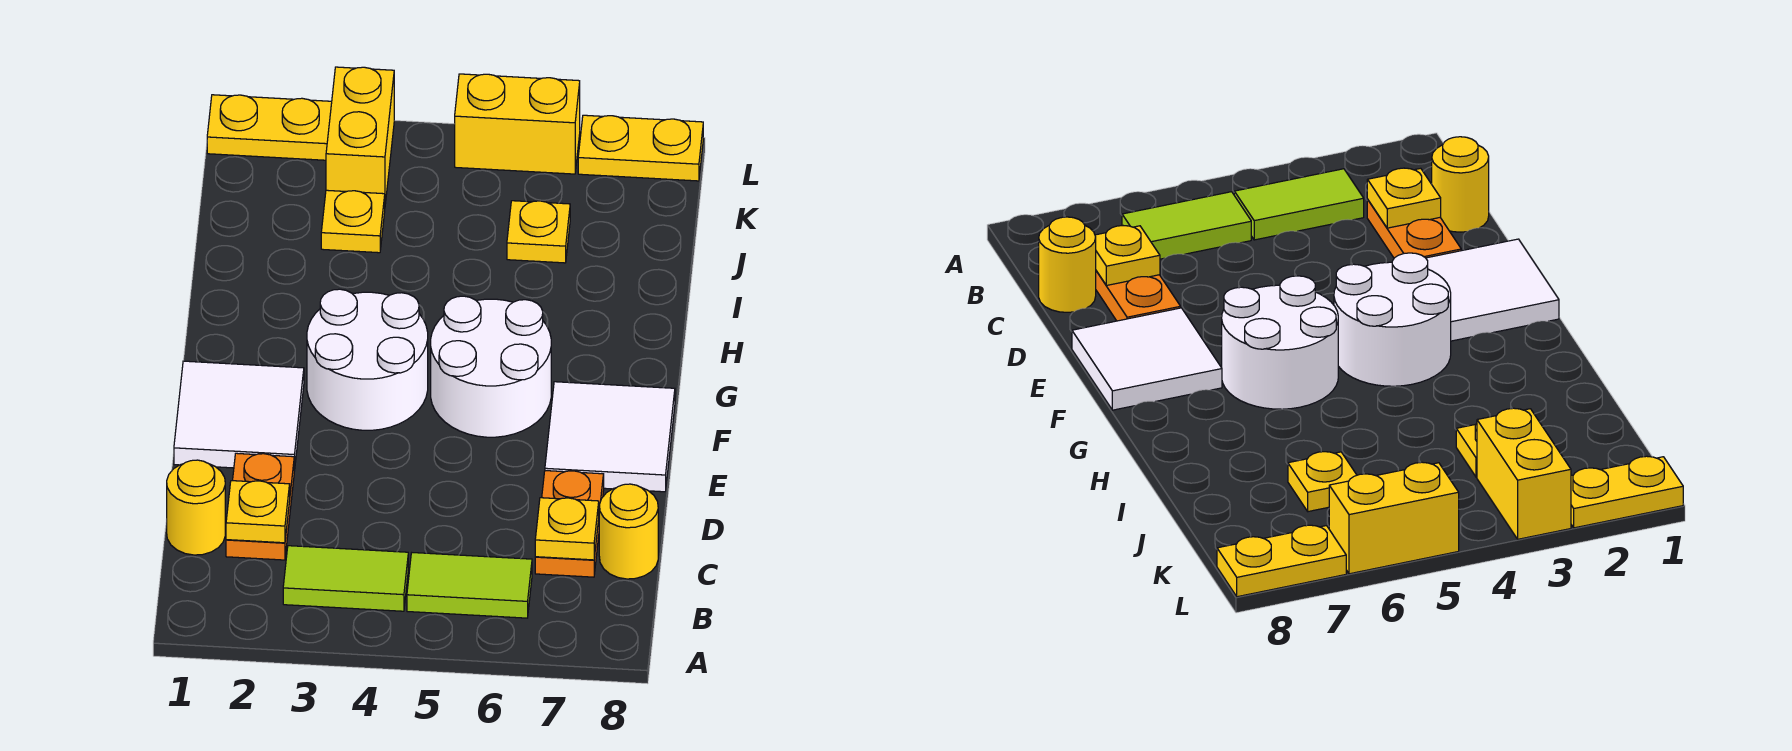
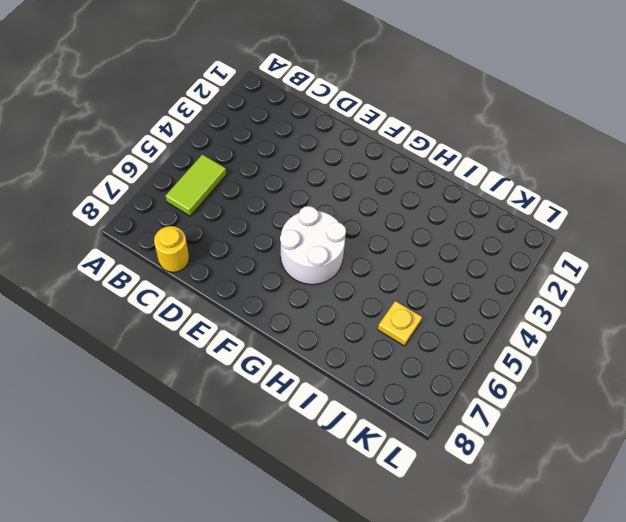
none -> lime 1x2 tile [283,546,408,611]
none -> yellow 1x1 round brick [167,460,225,555]
none -> orange 1x2 plate [226,453,294,560]

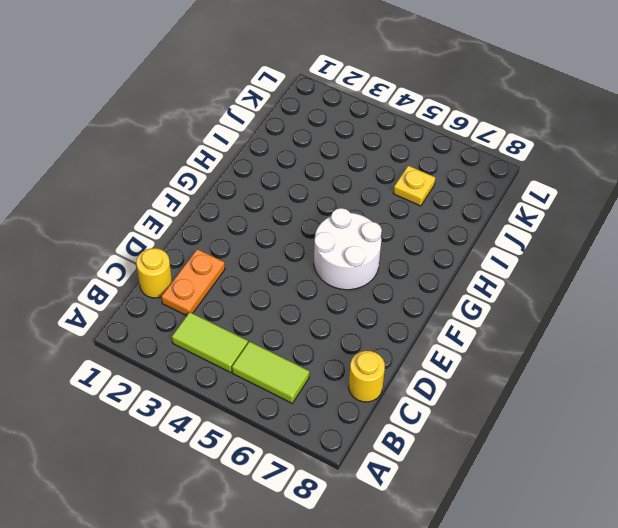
none -> orange 1x2 plate [535,471,604,577]
none -> white 2x2 tile [174,361,304,471]
none -> white 2x2 tile [545,382,675,492]

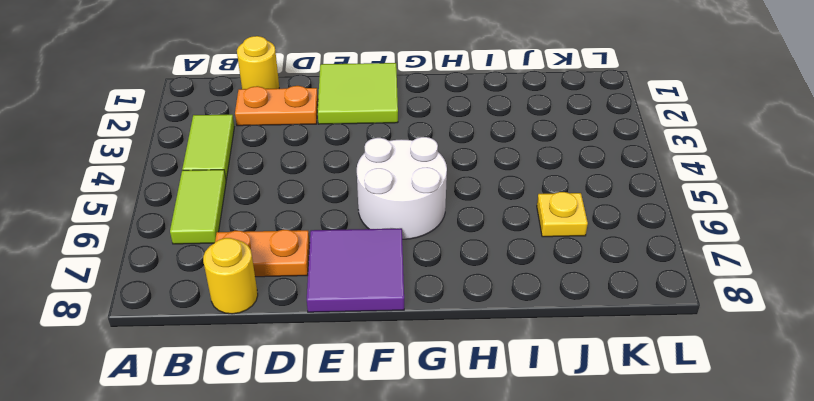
lime 2x2 tile [318,63,398,124] -> white 2x2 tile [174,361,304,471]
purple 2x2 tile [307,228,404,312] -> white 2x2 tile [545,382,675,492]
none -> white 2x2 round brick [307,289,428,430]
none -> yellow 1x1 plate [321,190,385,253]
none -> yellow 1x2 brick [326,67,394,204]

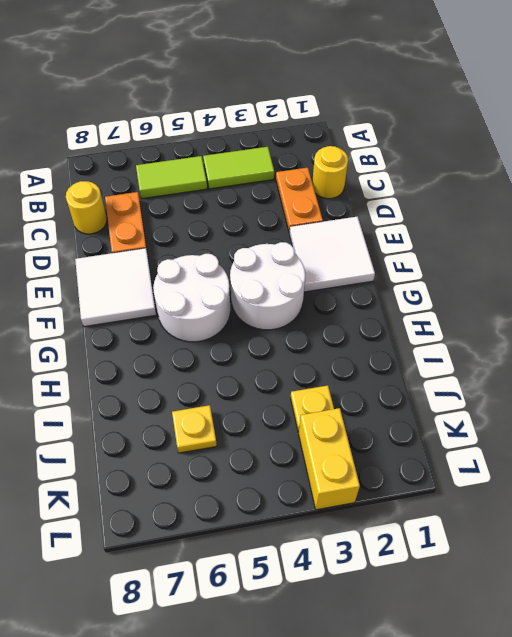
none -> yellow 1x2 plate [207,95,332,160]
none -> yellow 1x2 brick [455,74,580,174]
none -> yellow 1x2 plate [578,115,703,181]

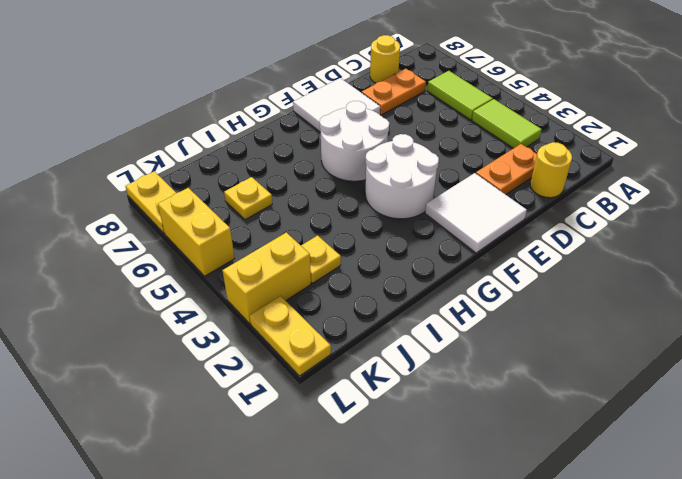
none -> yellow 1x1 plate [226,481,290,543]
none -> yellow 1x1 plate [535,498,599,560]

